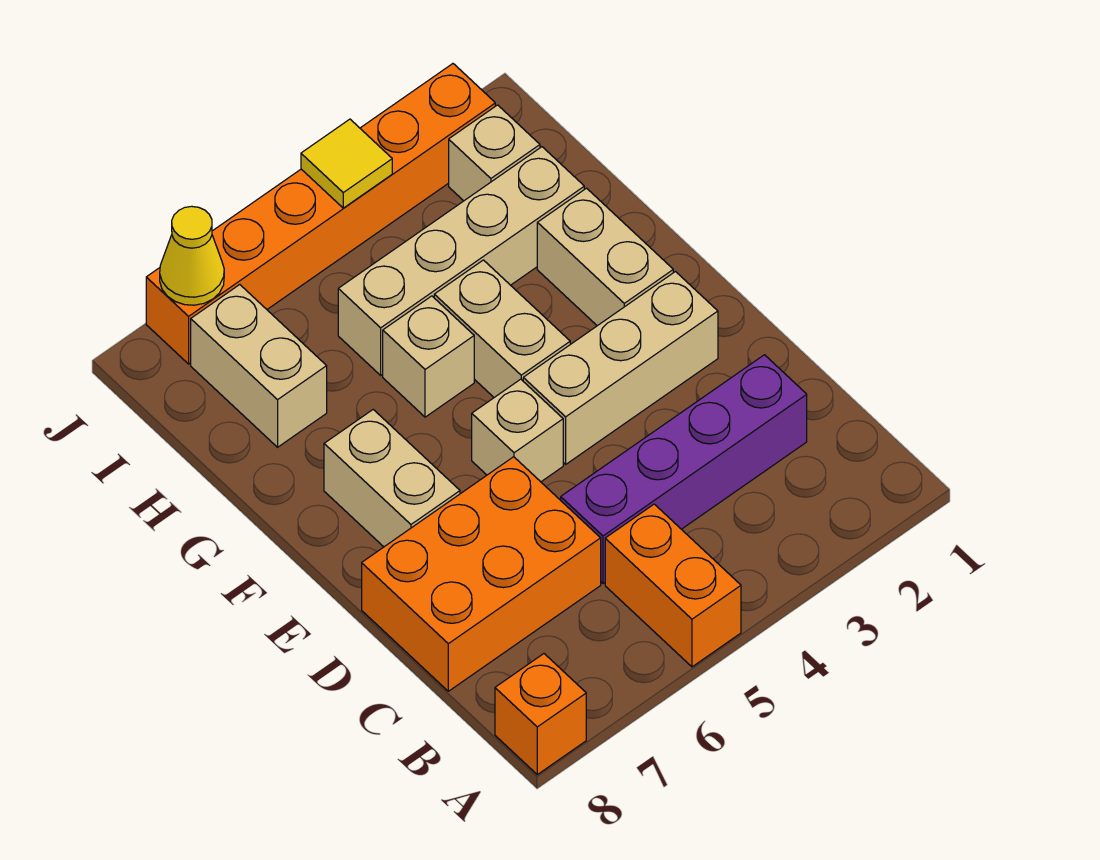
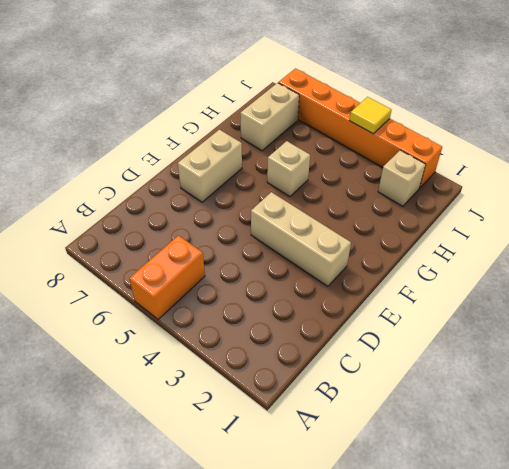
none -> orange 1x1 brick [495,654,586,774]
none -> purple 1x4 brick [561,355,807,584]
none -> orange 2x3 brick [362,457,601,691]

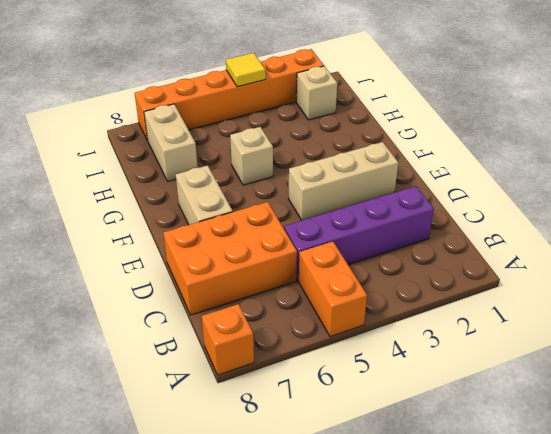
none -> tan 1x1 brick [472,379,563,482]
none -> tan 1x2 brick [537,188,673,326]
none -> tan 1x2 brick [434,260,570,397]

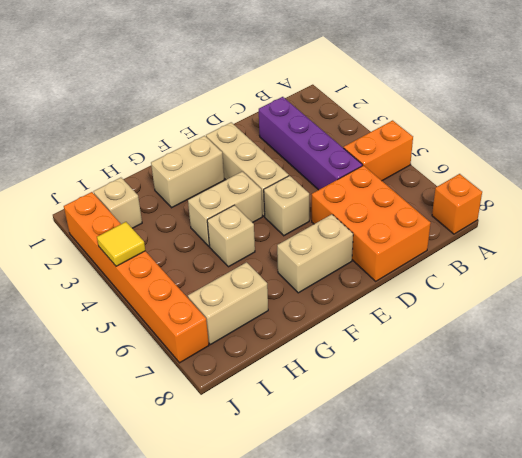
none -> tan 1x4 brick [338,147,584,375]
none -> yellow 1x1 cone [160,206,224,305]

